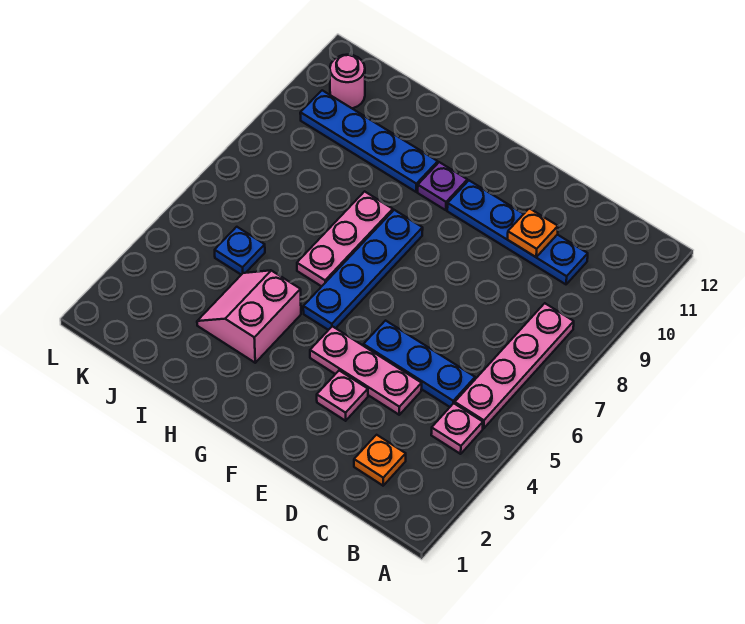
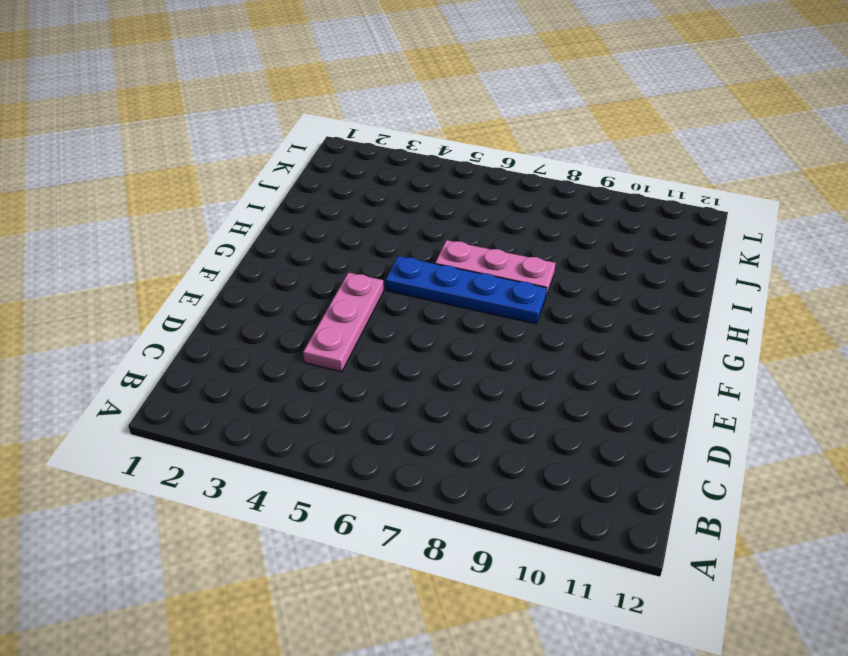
none -> pink 1x1 plate [431,403,483,454]
none -> pink 1x4 plate [455,303,574,428]
none -> orange 1x1 plate [354,435,406,486]

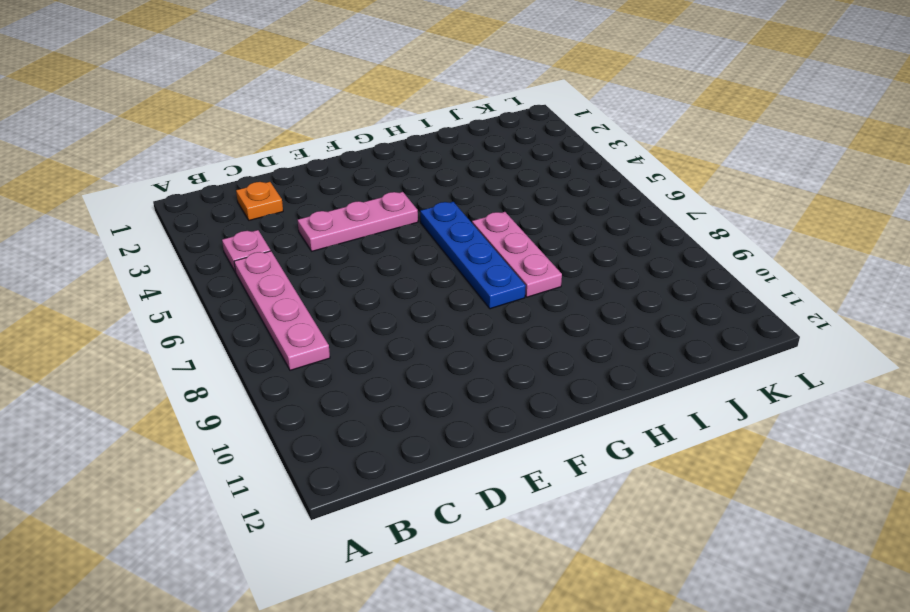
none -> blue 1x3 plate [363,321,475,407]
none -> blue 1x4 plate [447,181,588,284]
none -> pink 1x1 plate [317,371,368,421]

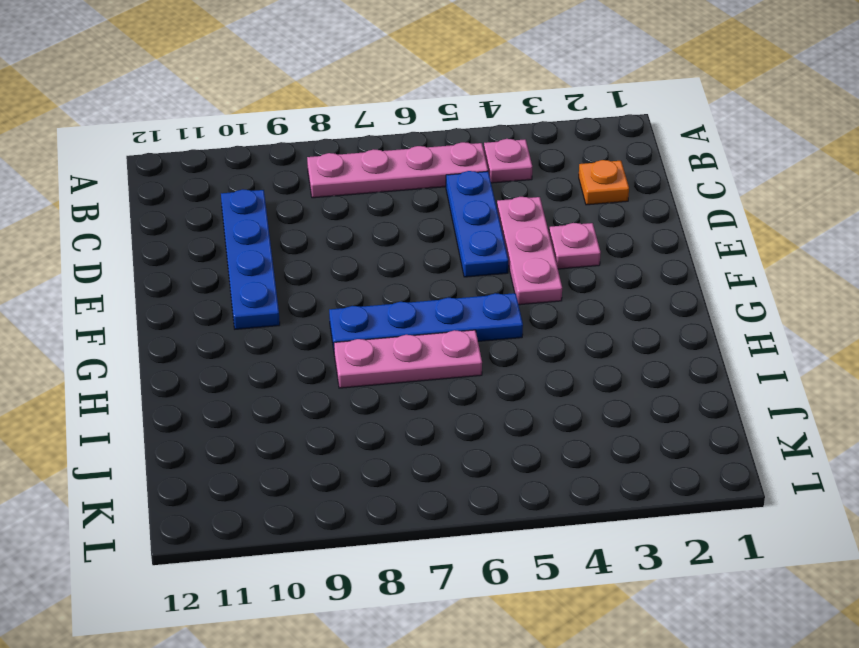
none -> purple 1x1 plate [418,162,467,210]
none -> pink 2x2 slope [197,270,301,363]
none -> blue 1x4 plate [300,90,438,192]

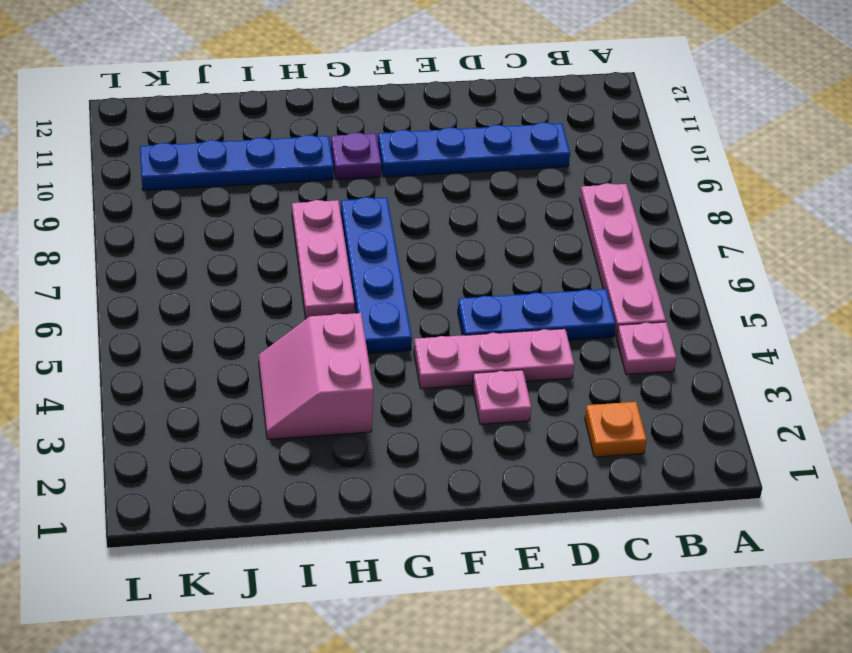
none -> blue 1x1 plate [215,227,265,275]
none -> pink 1x1 round brick [330,55,365,108]
none -> orange 1x1 plate [508,208,558,257]

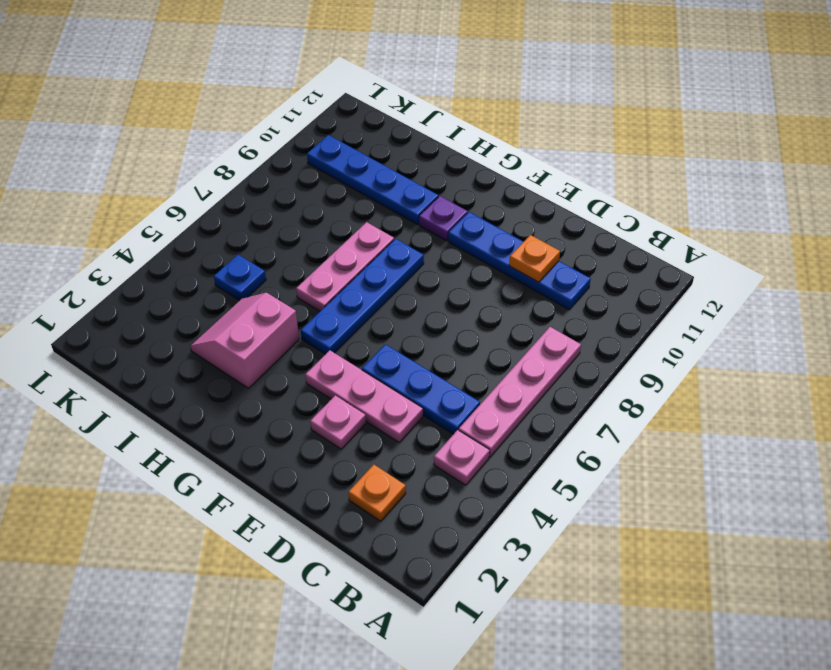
none -> pink 1x1 round brick [330,55,365,108]

